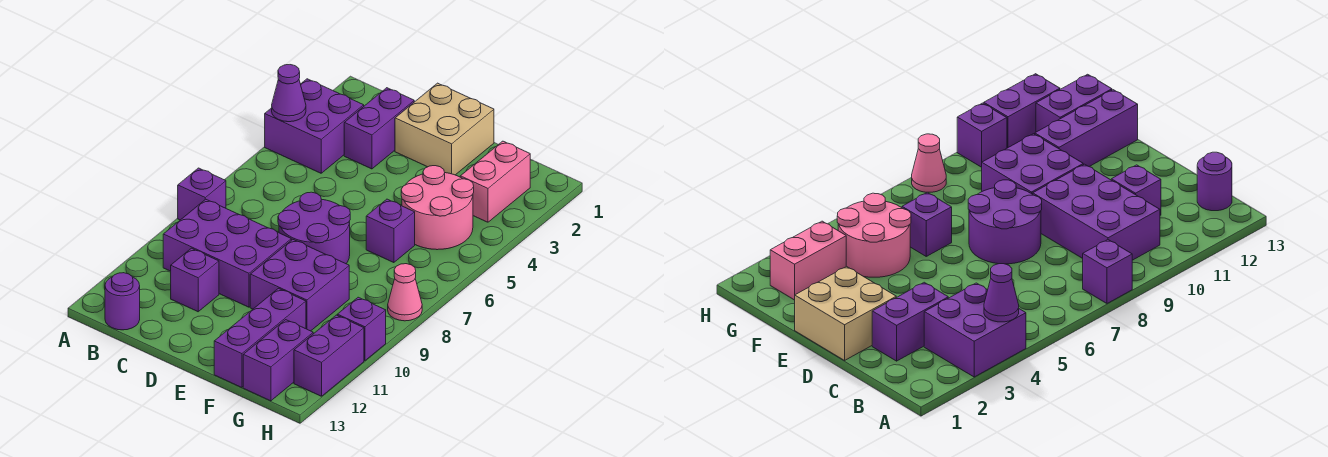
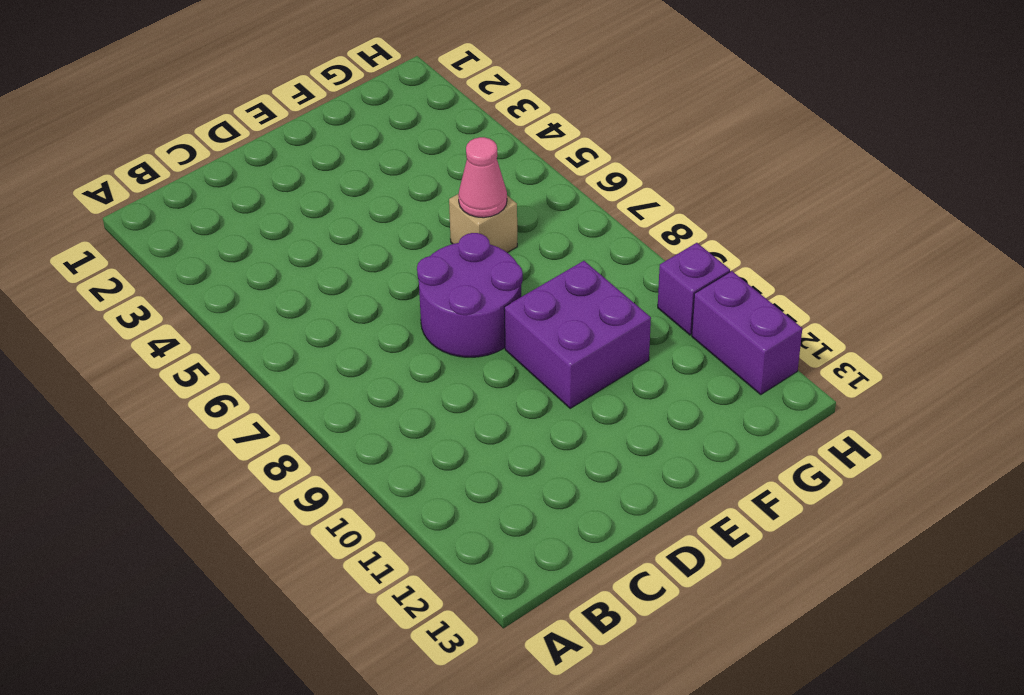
tan 1x1 brick [449,194,517,253] -> purple 1x1 brick [366,199,415,263]
pink 1x1 cone [458,137,507,218] -> pink 1x1 cone moved to [388,264,422,321]
none -> purple 2x2 brick [265,79,364,173]
none -> purple 1x1 brick [178,168,226,220]
none -> purple 2x3 brick [163,199,291,307]

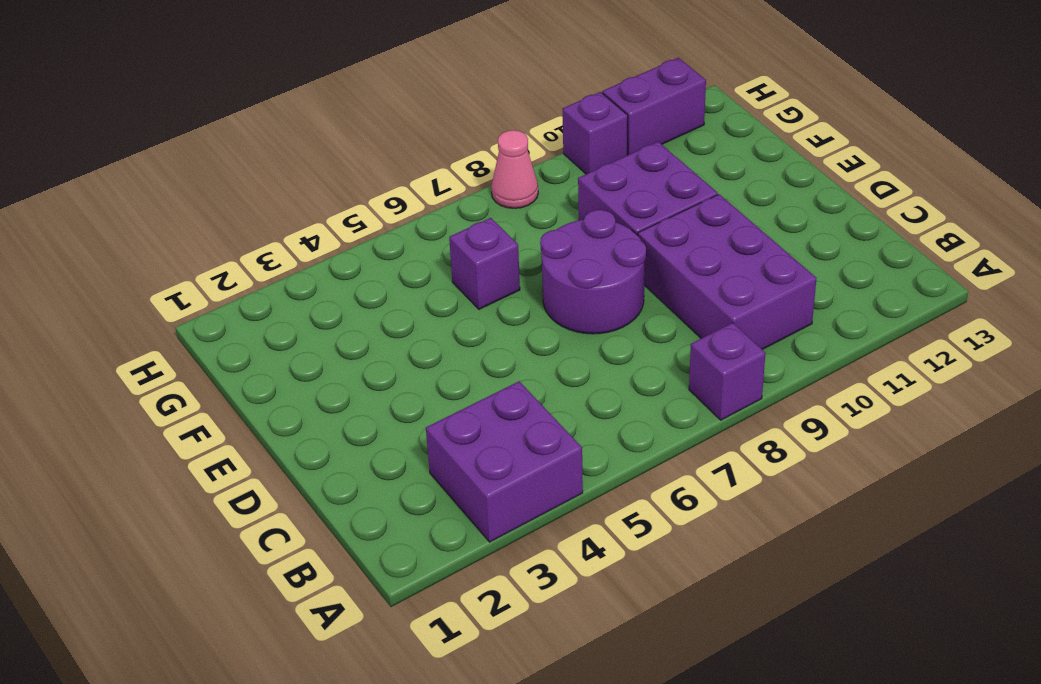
none -> purple 1x1 round brick [105,273,140,330]
none -> purple 1x2 brick [344,88,414,169]
none -> purple 1x1 brick [171,248,219,312]

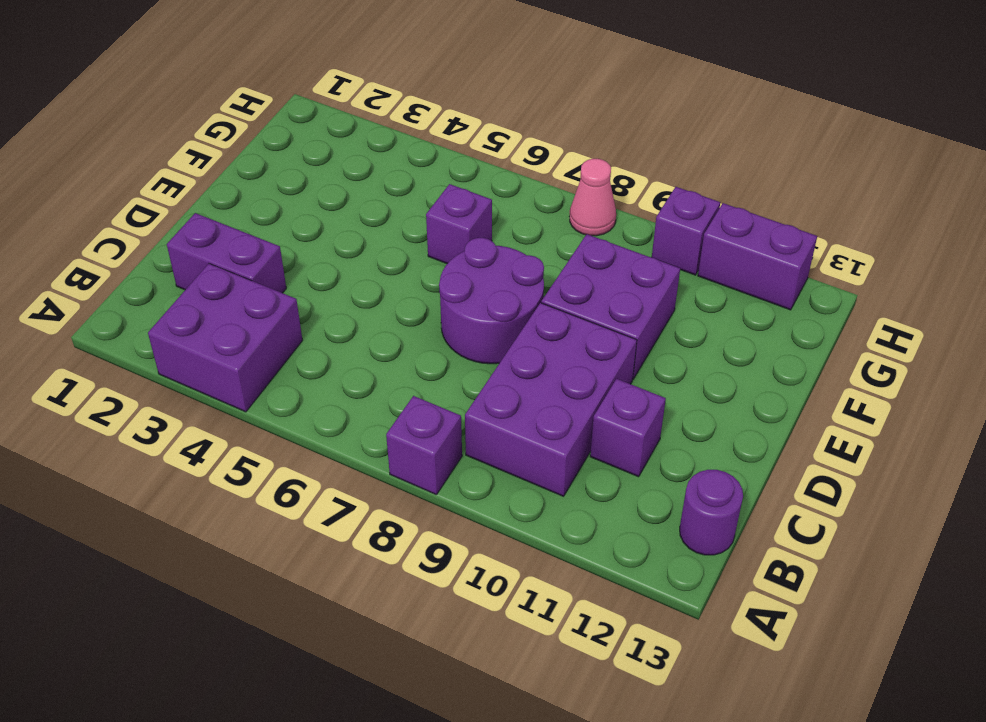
none -> tan 2x2 brick [395,83,494,175]
none -> pink 2x2 round brick [401,166,474,250]
none -> purple 1x3 brick [214,288,306,388]

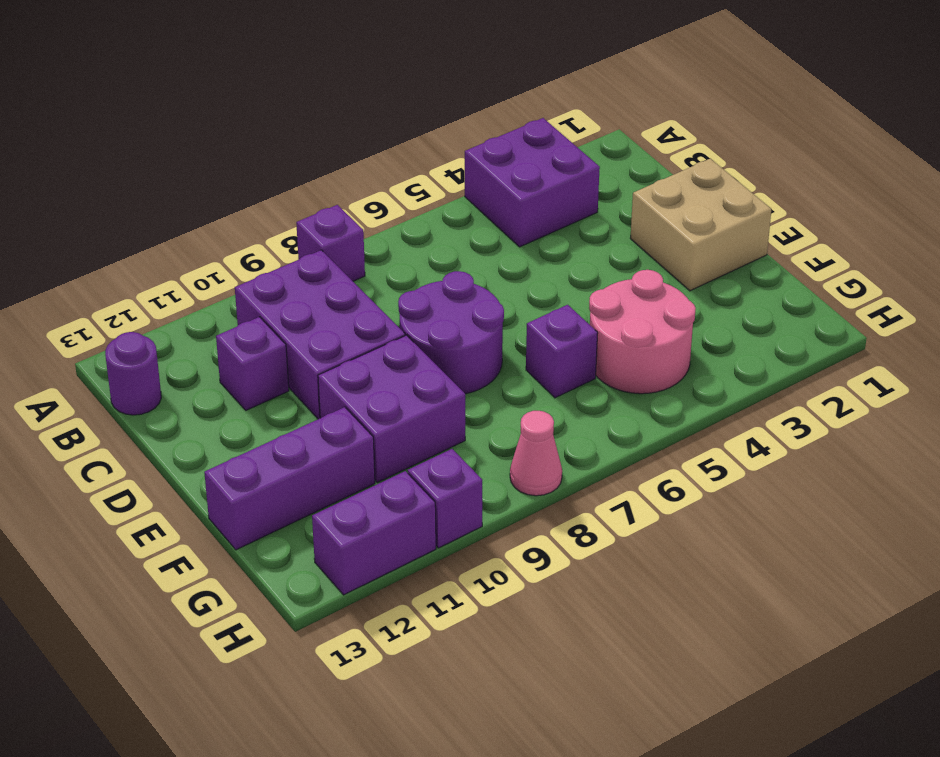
none -> purple 1x2 brick [344,88,414,169]
none -> pink 1x2 brick [460,141,530,222]
none -> purple 1x2 brick [243,320,313,401]

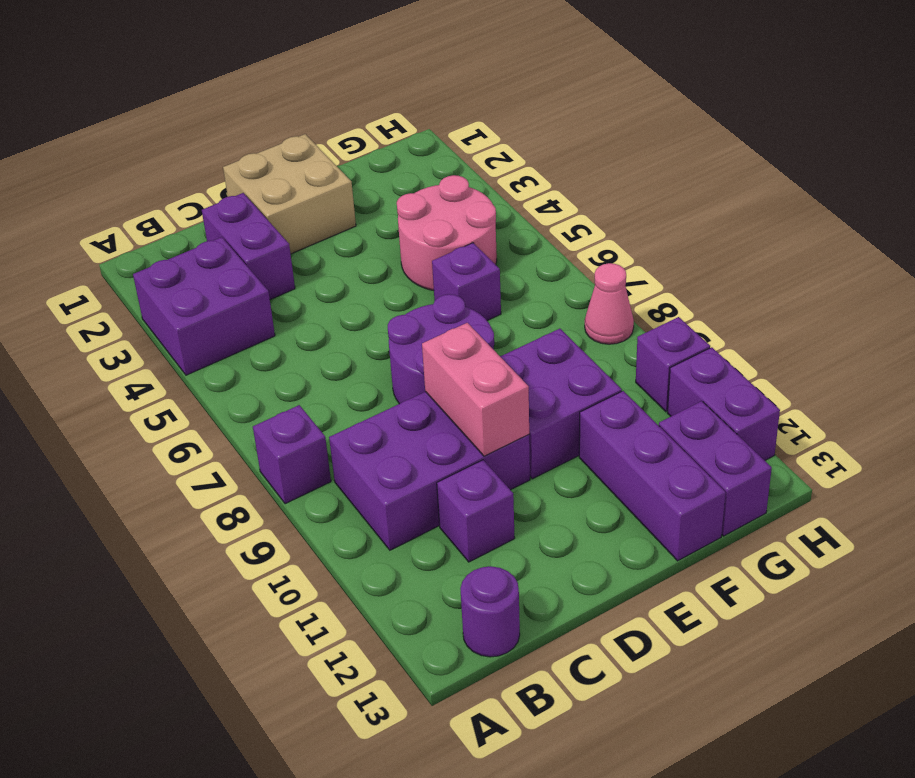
pink 1x2 brick [422,323,529,456] -> pink 1x2 brick moved to [460,141,530,222]
none -> purple 1x1 cone [272,65,306,122]

